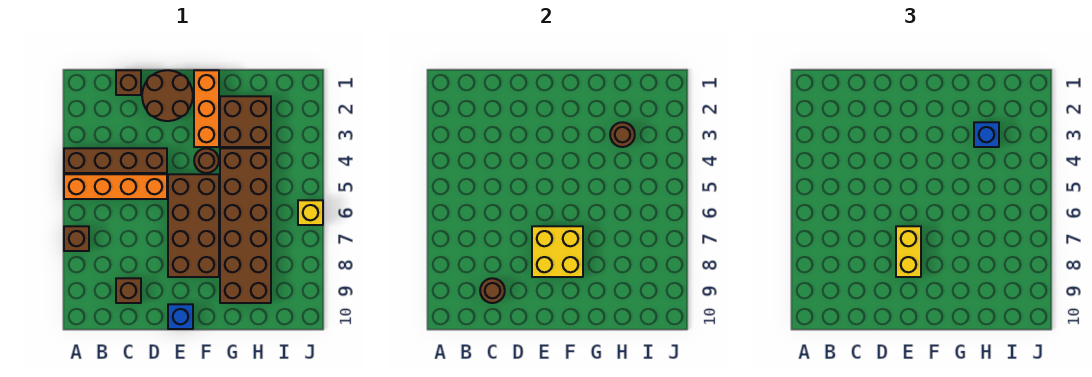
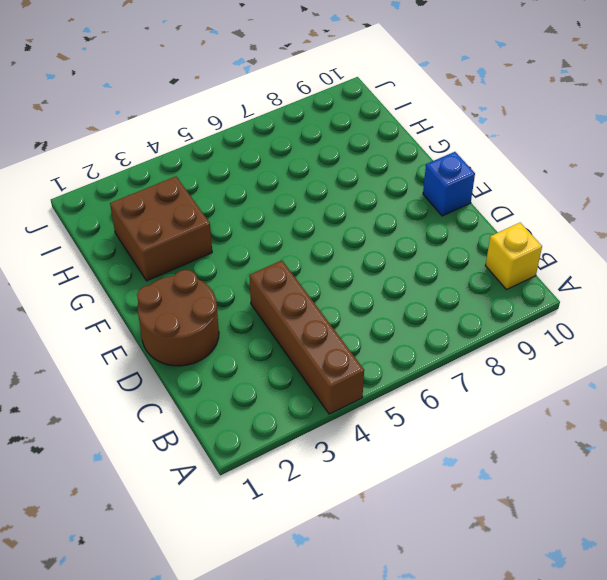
yellow 1x1 brick [485,223,542,290] -> yellow 1x1 brick moved to [298,200,323,225]
none -> orange 1x4 brick [64,174,167,199]
none -> brown 1x1 brick [64,226,89,251]
none -> brown 1x1 brick [116,70,141,95]

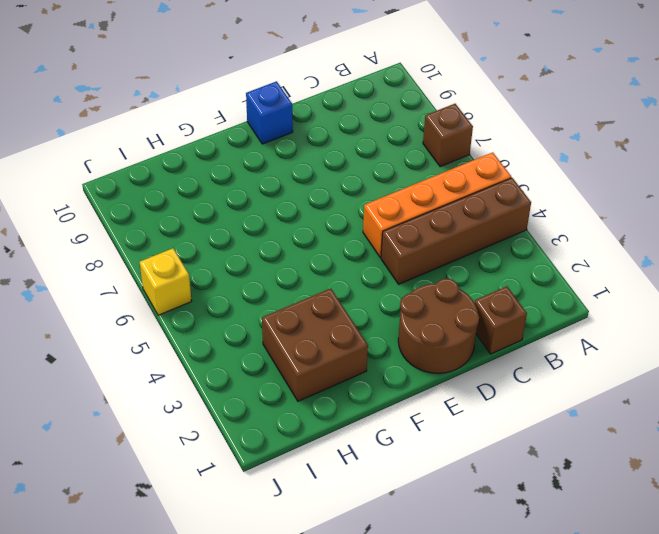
none -> brown 1x1 brick [116,278,141,303]
none -> brown 2x4 brick [168,174,219,277]
none -> orange 1x3 brick [194,70,219,147]

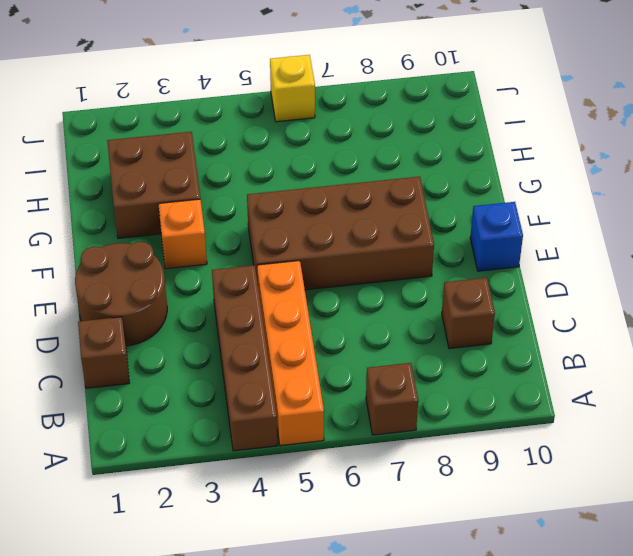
orange 1x1 brick [158,199,207,269] -> orange 1x3 brick [194,70,219,147]
none -> brown 1x1 round brick [194,148,219,173]
none -> brown 2x6 brick [220,148,271,303]
none -> brown 1x1 round brick [480,278,505,303]

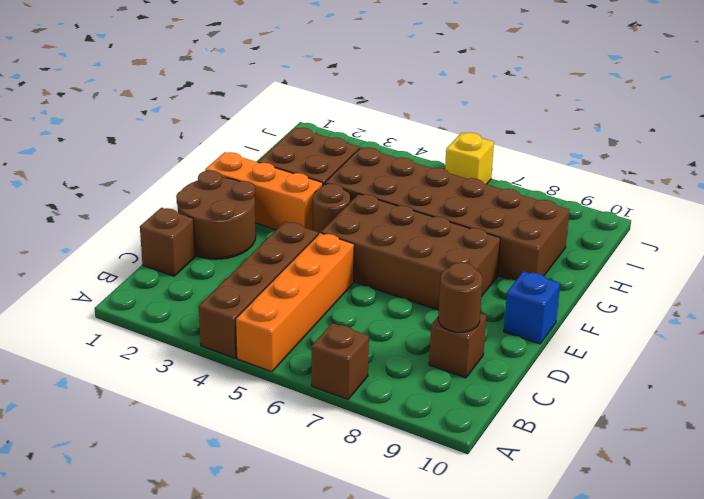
none -> yellow 2x2 brick [532,226,583,277]
none -> brown 1x1 round brick [610,122,635,147]
none -> yellow 1x2 brick [896,226,921,277]

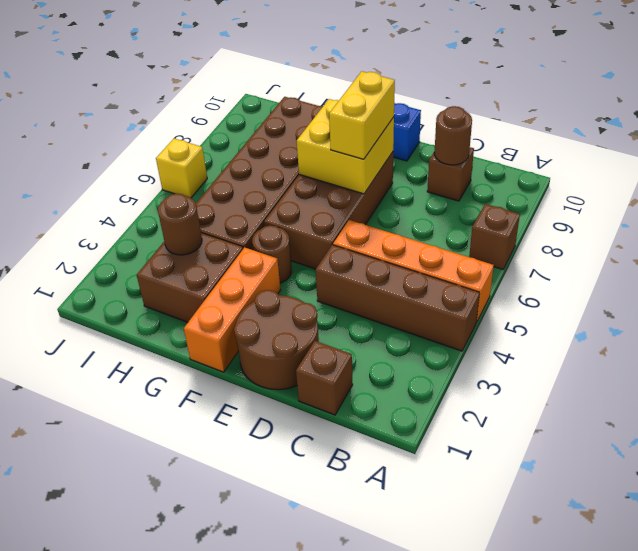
none -> blue 1x1 brick [974,122,999,147]

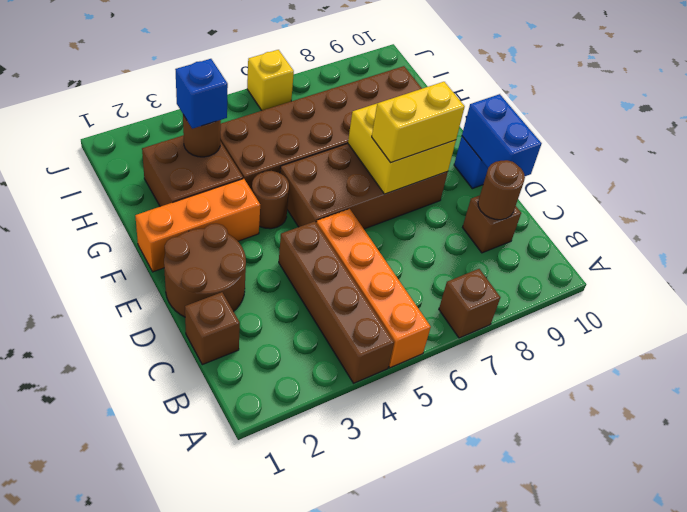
blue 1x2 brick [462,94,542,176] -> none

